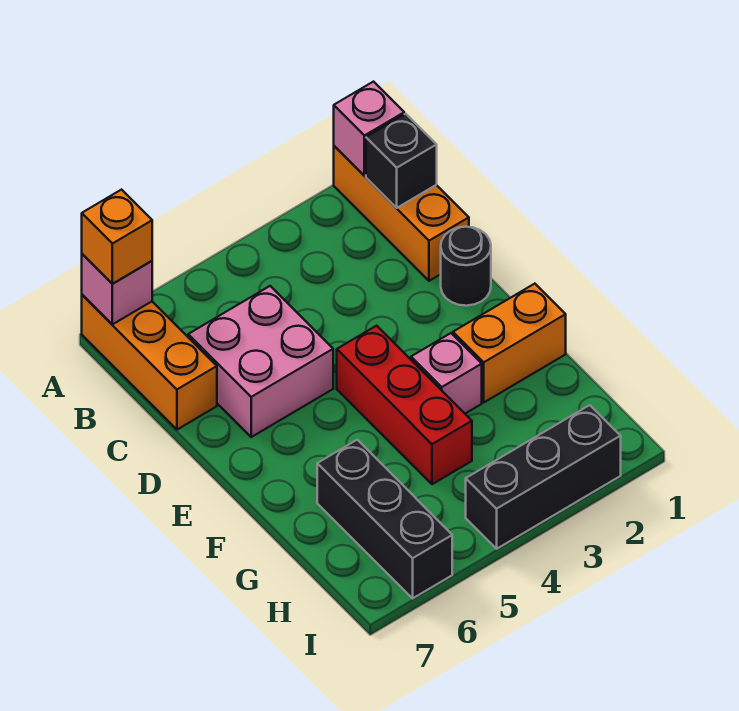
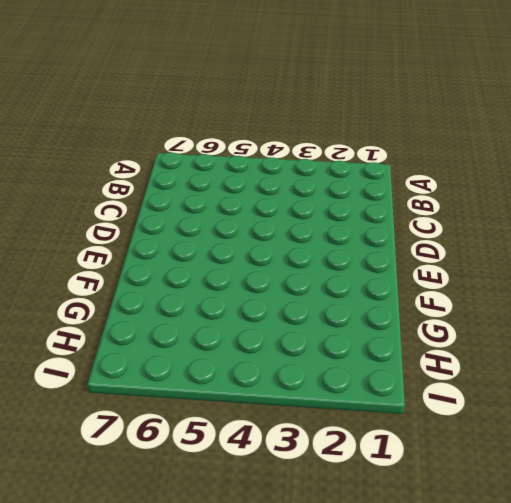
none -> orange 1x3 brick [334,146,469,281]
none -> orange 1x3 brick [82,295,217,430]
none -> pink 2x2 brick [188,286,333,437]

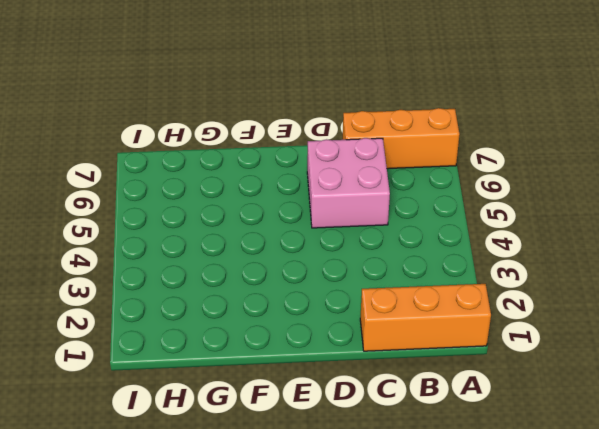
none -> black 1x1 round brick [441,227,491,306]
none -> red 1x3 brick [337,326,472,484]
none -> orange 1x2 brick [453,284,566,402]

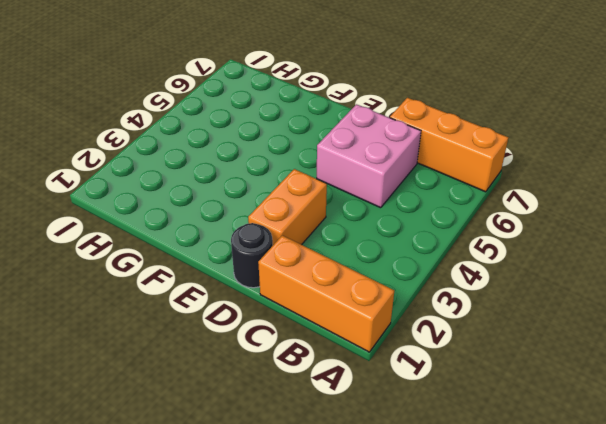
orange 1x2 brick [248,169,327,245] -> orange 1x2 brick moved to [453,284,566,402]
none -> red 1x3 brick [337,326,472,484]
none -> pink 1x1 brick [411,333,482,414]
none -> black 1x3 brick [317,440,452,598]

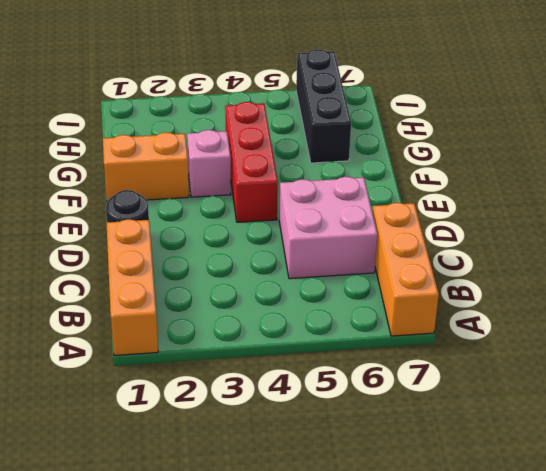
none -> black 1x3 brick [466,405,621,549]
none -> pink 1x1 brick [334,82,404,176]
none -> pink 1x1 brick [82,254,152,324]

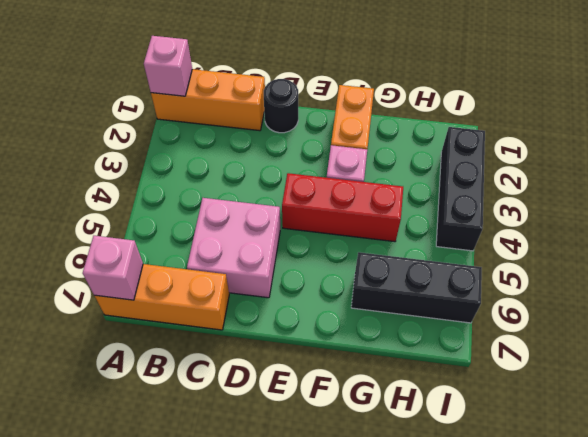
none -> black 1x1 brick [366,114,437,208]
none -> orange 1x1 brick [82,190,152,284]

